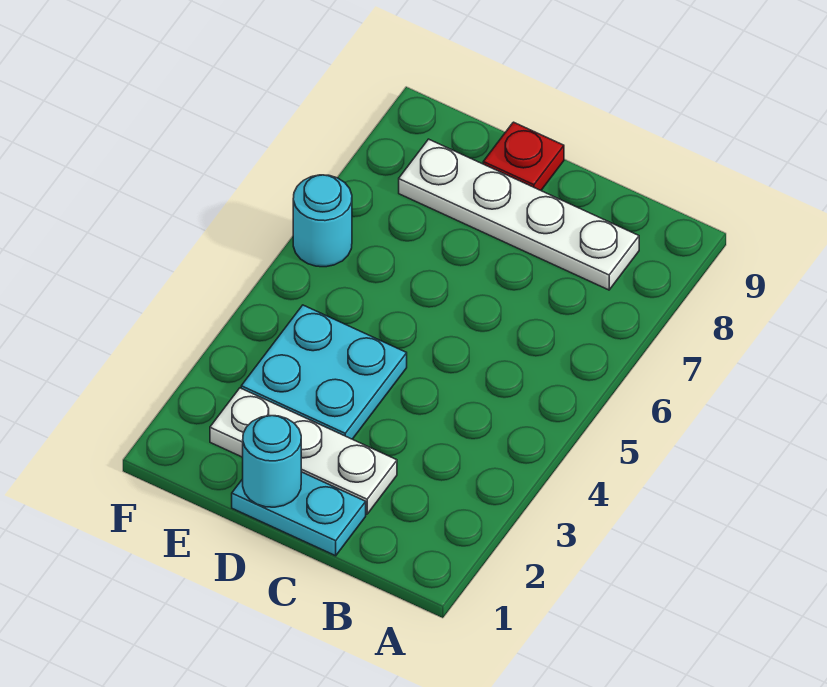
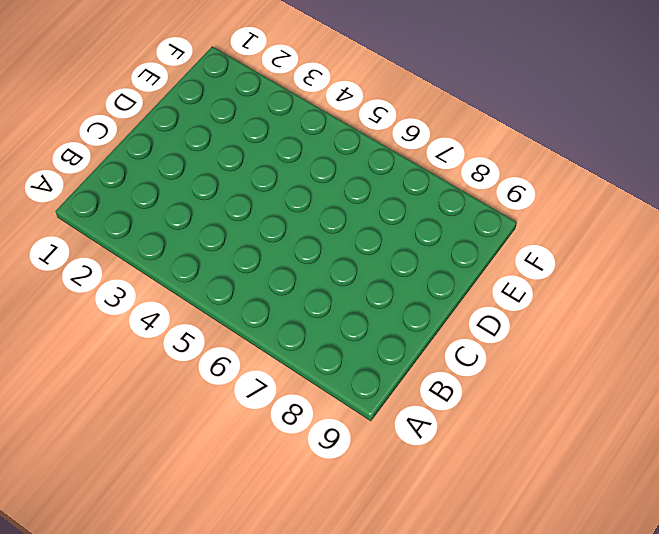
none -> white 1x4 plate [399,139,639,290]
none -> cyan 1x2 plate [232,472,366,556]

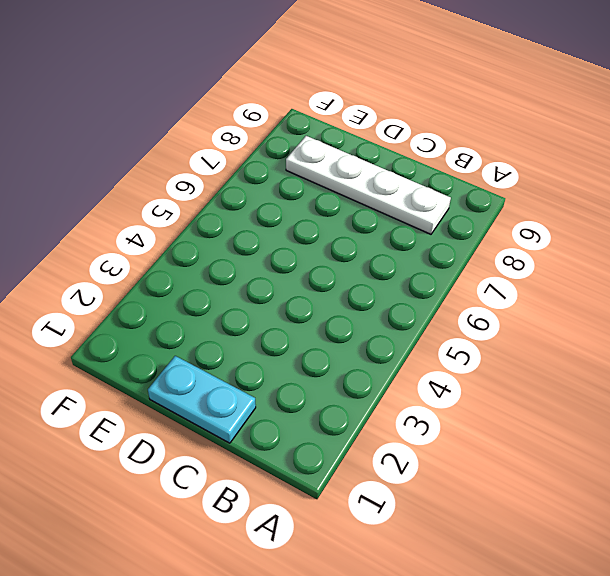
none -> white 1x3 plate [210,388,397,514]
none -> cyan 2x2 plate [241,305,407,439]

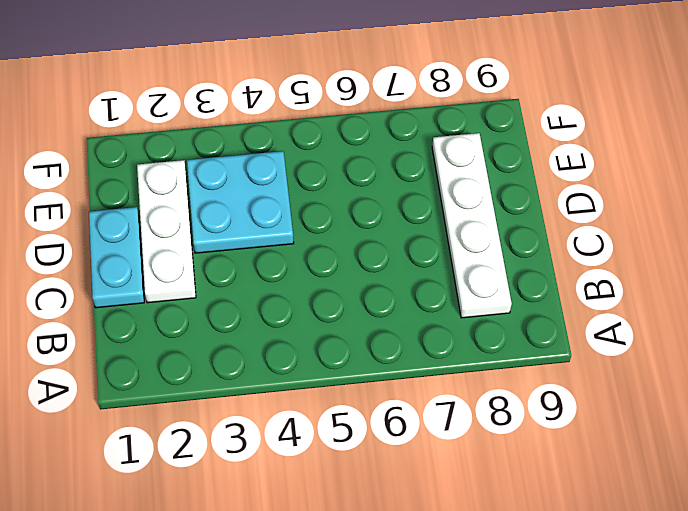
none -> red 1x1 plate [483,122,564,190]
none -> cyan 1x1 round brick [293,175,352,267]

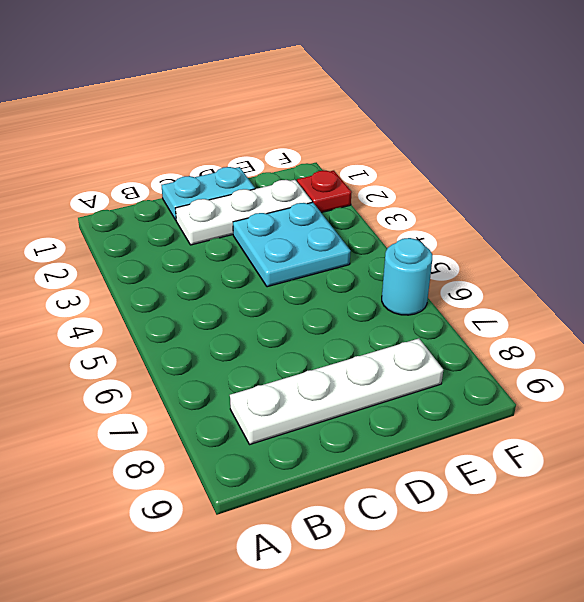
red 1x1 plate [297,171,352,213] -> red 1x1 plate moved to [483,122,564,190]
none -> cyan 1x1 round brick [243,416,301,507]

